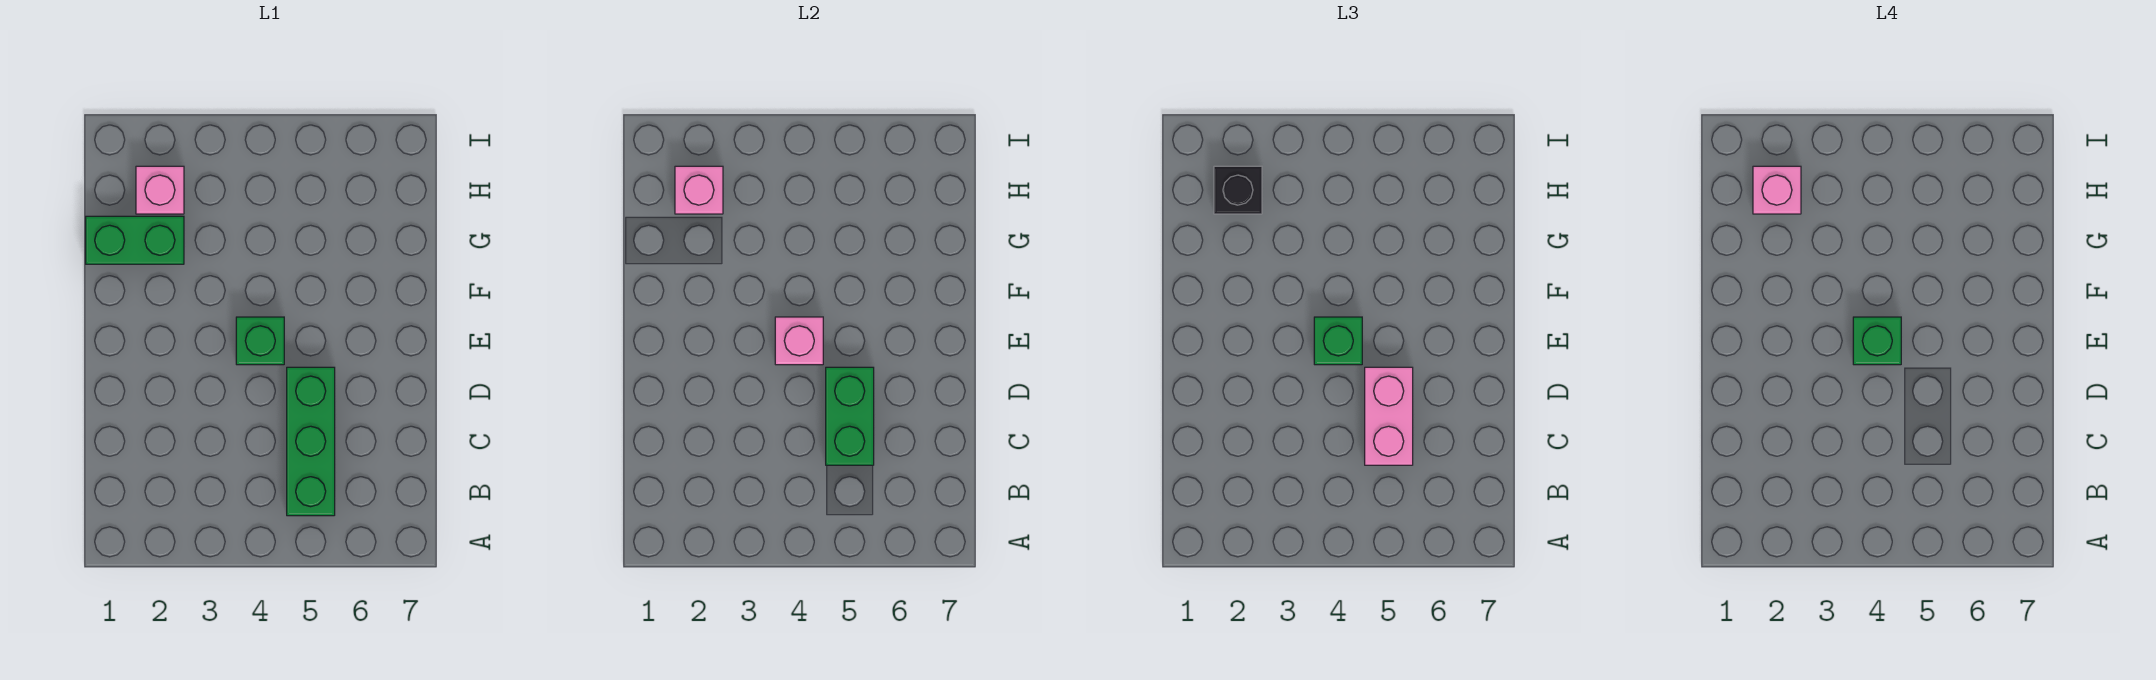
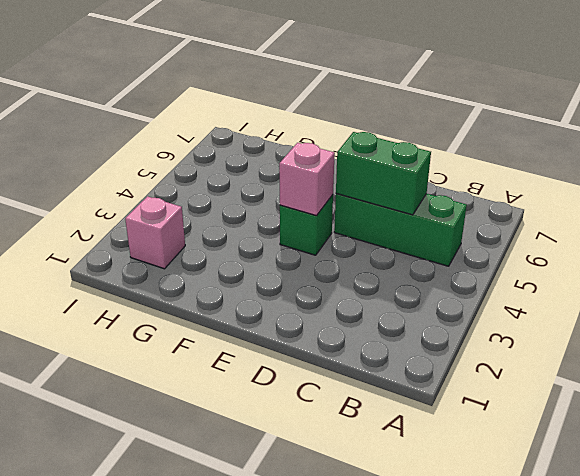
none -> green 1x2 brick [86,216,184,264]
none -> pink 1x1 brick [675,166,723,214]
none -> pink 1x2 brick [1365,367,1413,465]

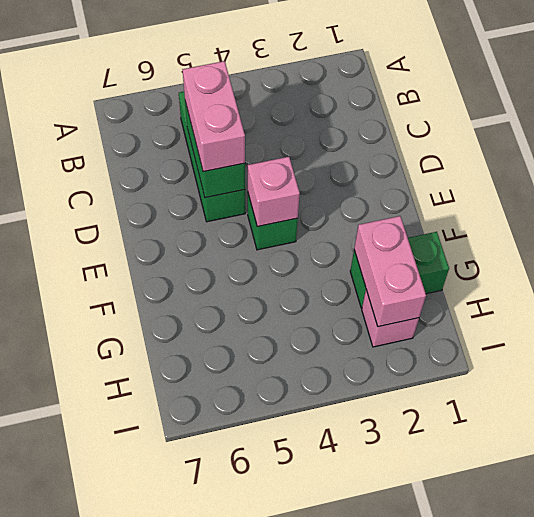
pink 1x2 brick [354,216,426,327] -> pink 1x1 brick [675,166,723,214]
none -> green 1x1 brick [1314,317,1362,365]
none -> black 1x1 brick [1214,166,1262,214]
none -> green 1x1 brick [1853,317,1901,365]

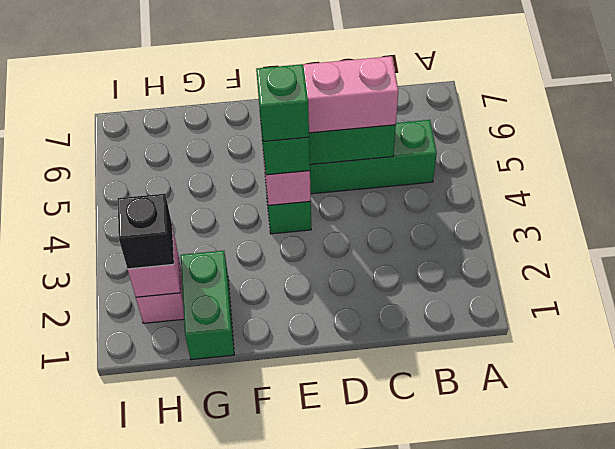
none -> pink 1x1 brick [1753,166,1801,214]

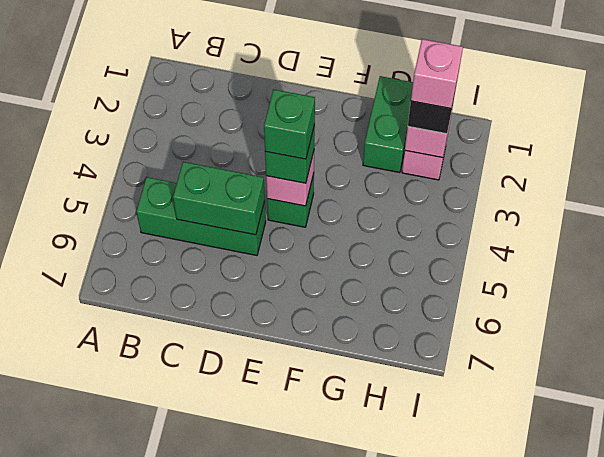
none -> pink 1x2 brick [1365,367,1413,465]

